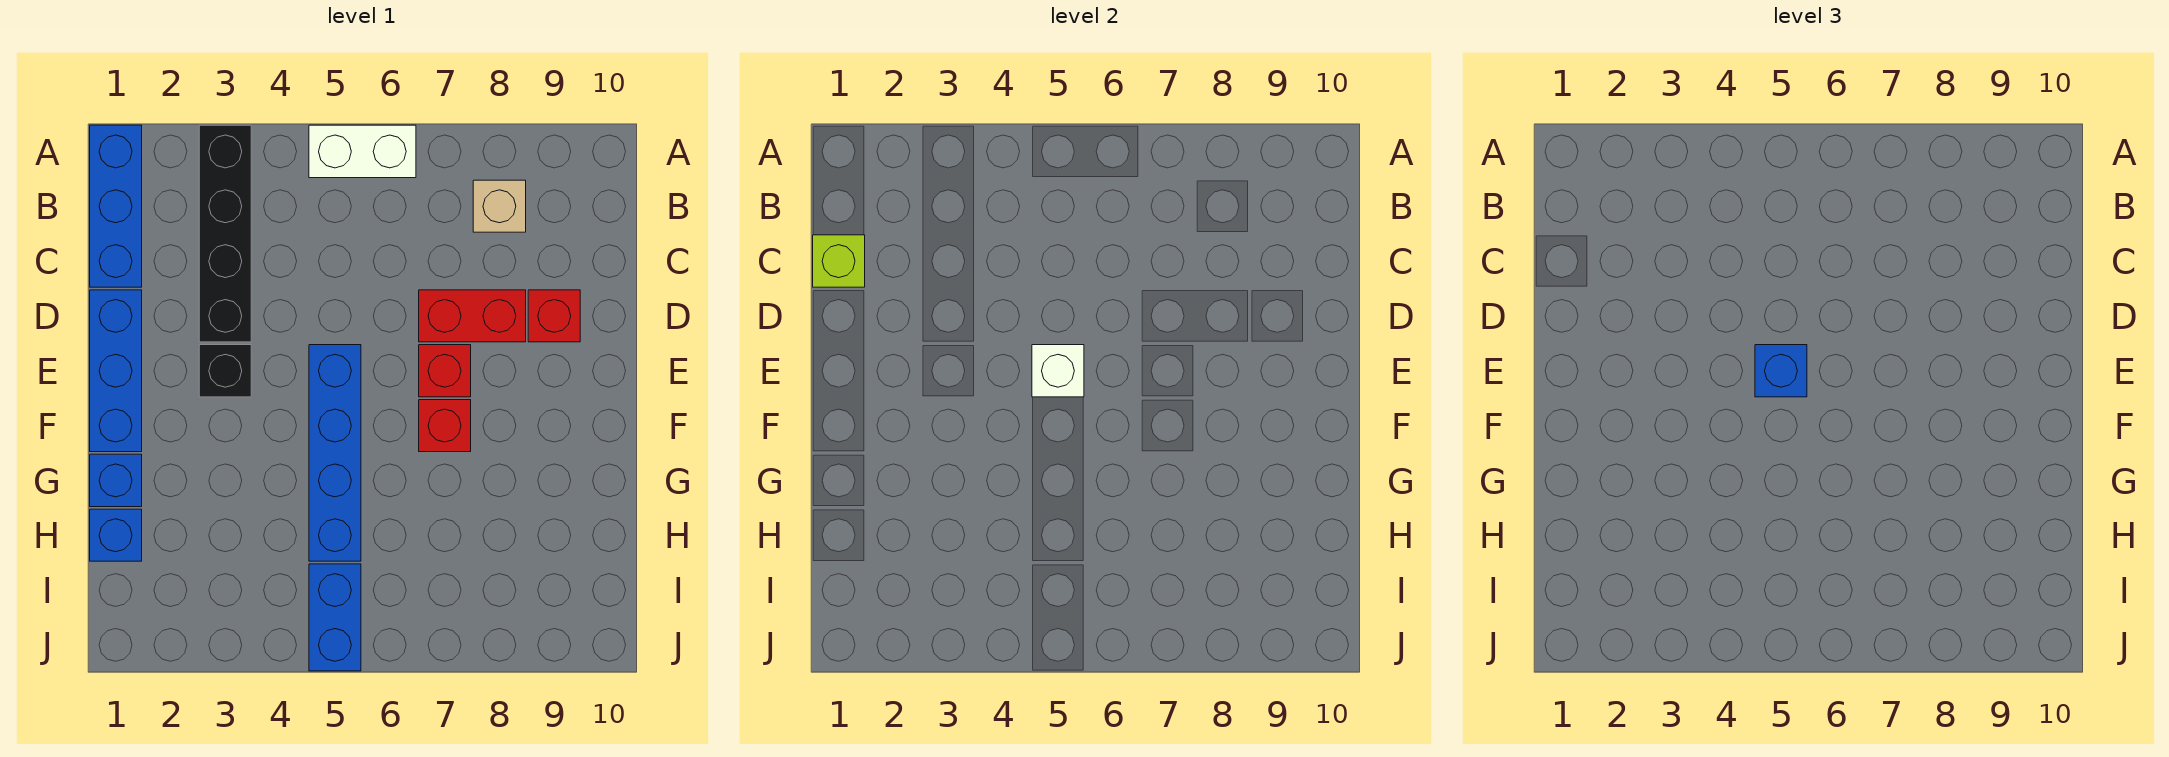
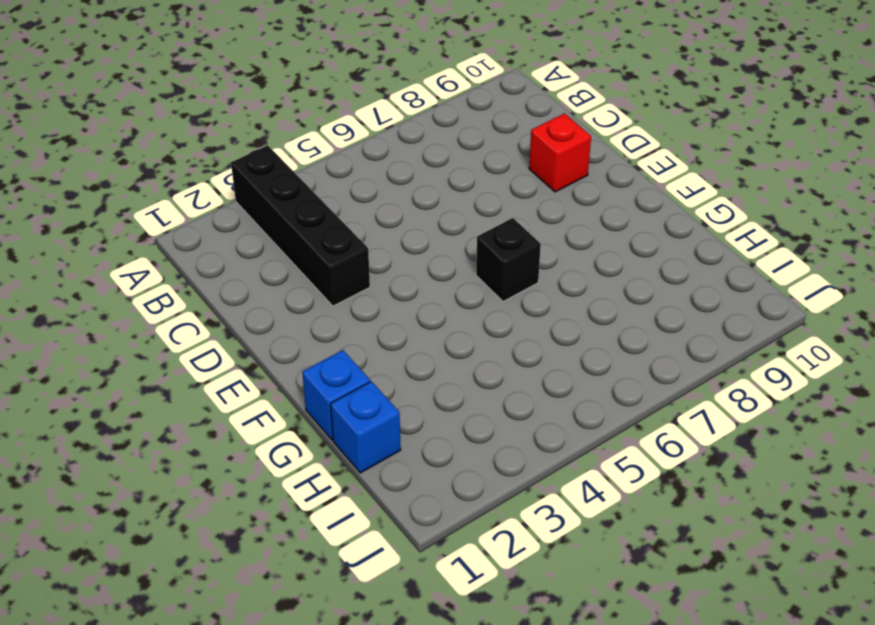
black 1x1 brick [476,218,541,301] -> black 1x1 brick moved to [199,345,251,397]
none -> blue 1x3 brick [90,125,142,287]
none -> white 1x2 brick [309,125,416,178]
none -> tan 1x1 brick [473,180,526,232]

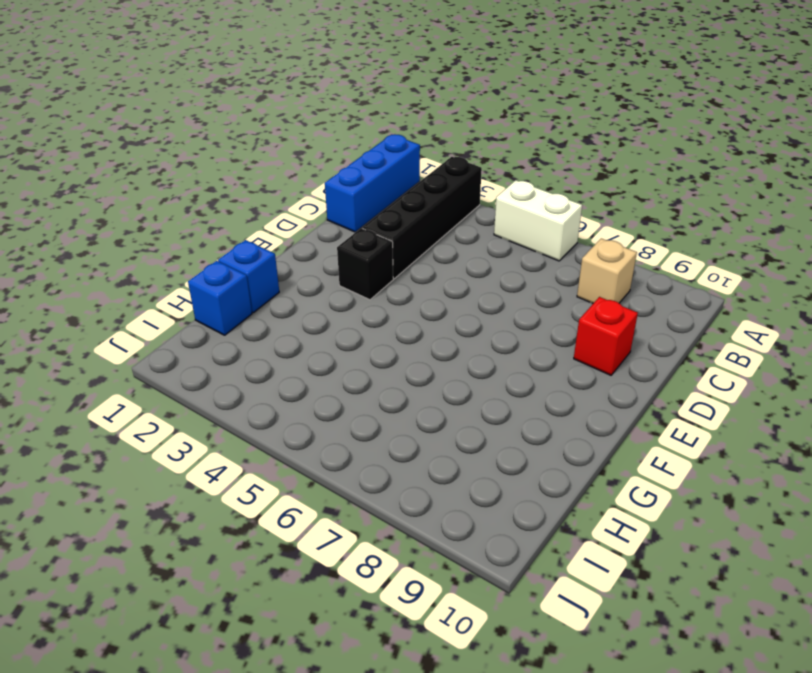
none -> blue 1x3 brick [90,290,142,452]
none -> red 1x2 brick [419,290,526,342]
none -> blue 1x4 brick [309,345,361,561]

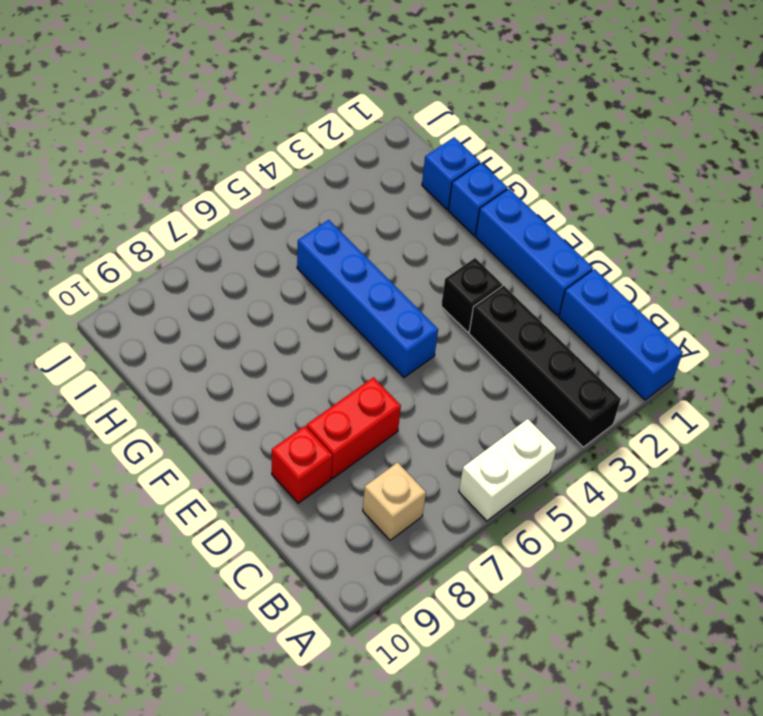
none -> red 1x1 brick [419,345,471,397]
none -> red 1x1 brick [419,400,471,452]
none -> blue 1x2 brick [309,564,361,671]

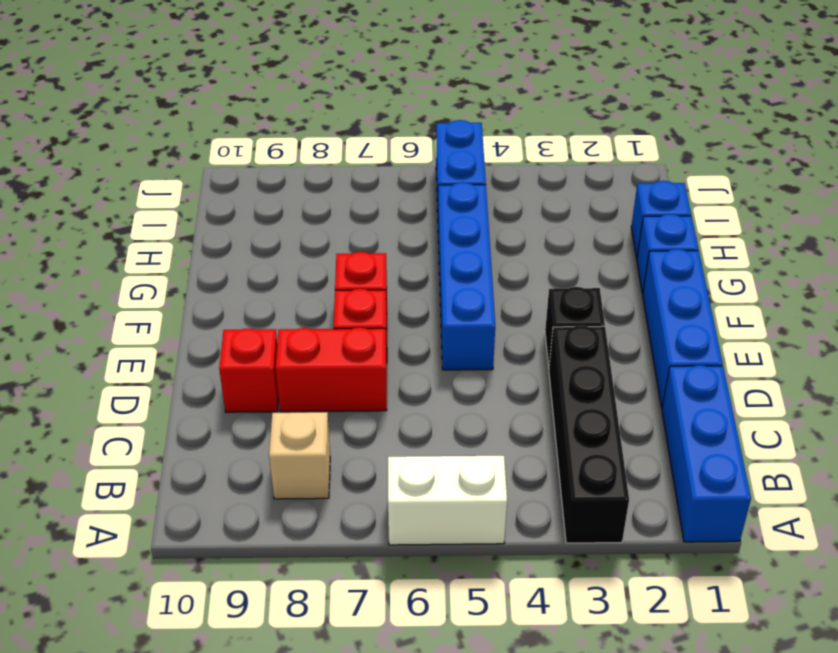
none -> lime 1x1 brick [813,235,865,287]
none -> white 1x1 brick [1032,345,1084,397]
none -> blue 1x1 brick [1755,345,1807,397]

